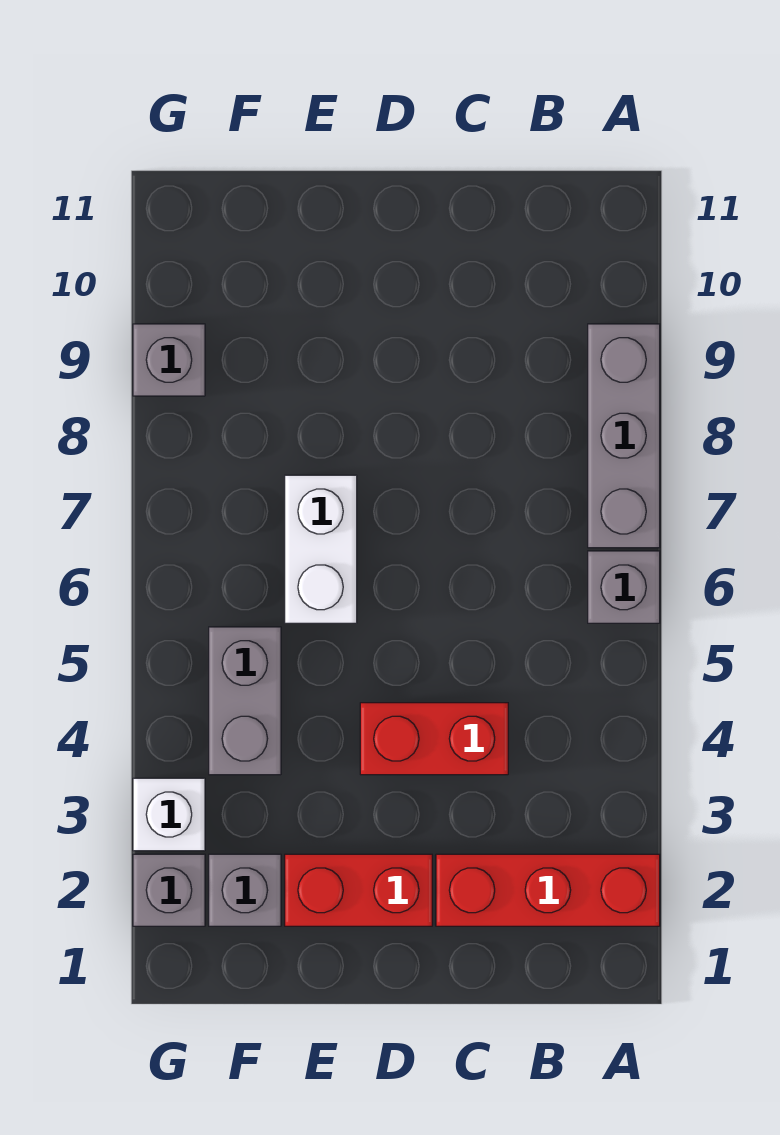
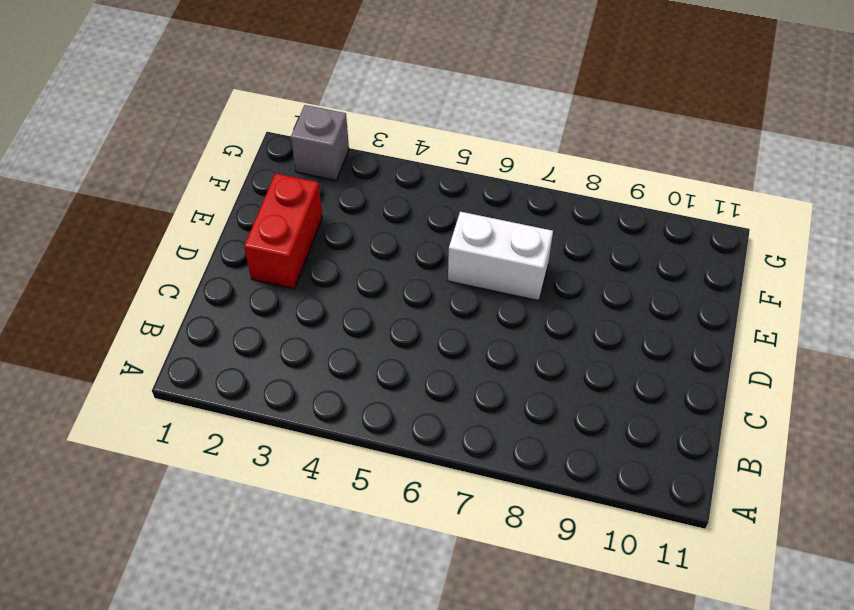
none -> red 1x3 brick [436,854,660,926]
none -> grey 1x1 brick [588,551,660,623]

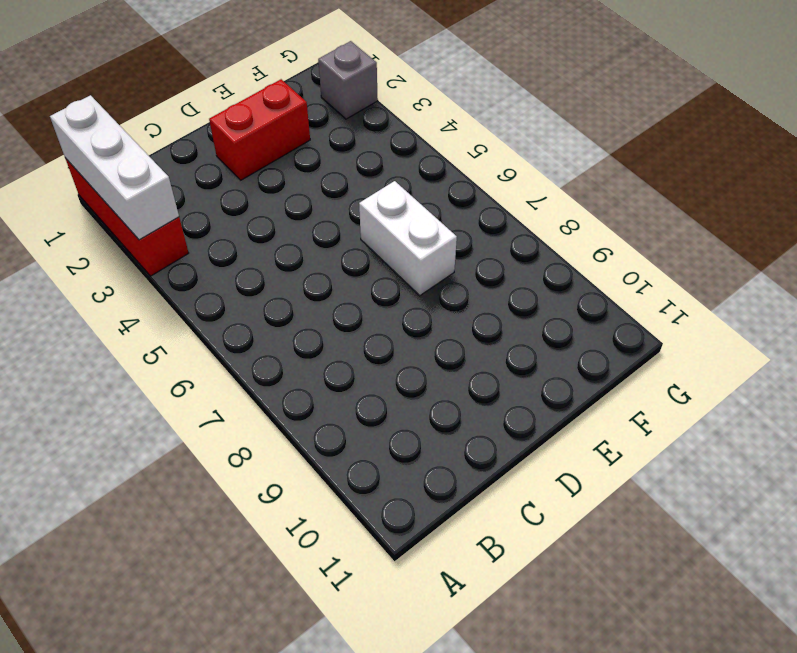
red 1x3 brick [65,158,188,276] -> red 1x3 brick turned to [436,854,660,926]
white 1x3 brick [50,95,179,240] -> none
none -> grey 1x1 brick [588,551,660,623]
none -> grey 1x3 brick [588,324,660,548]

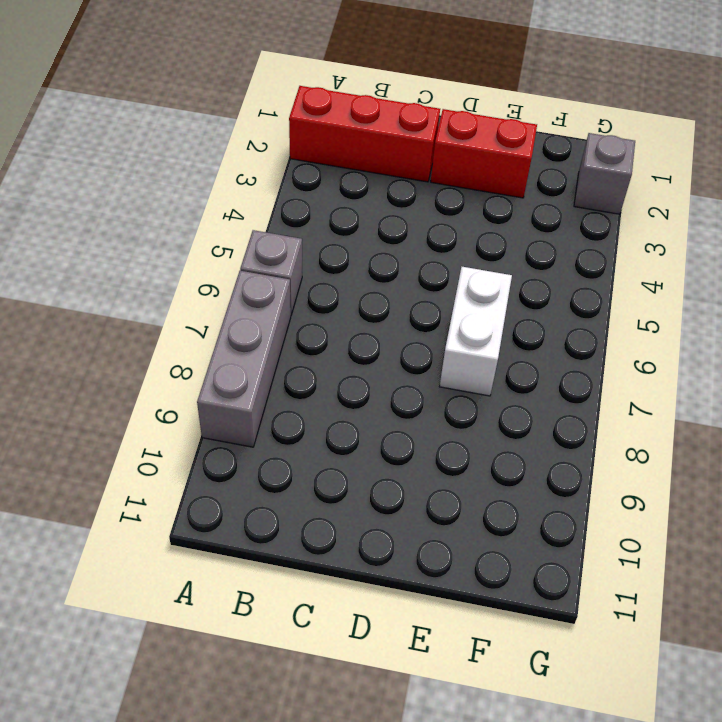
none -> red 1x2 brick [360,703,508,775]
none -> grey 1x1 brick [209,854,281,926]

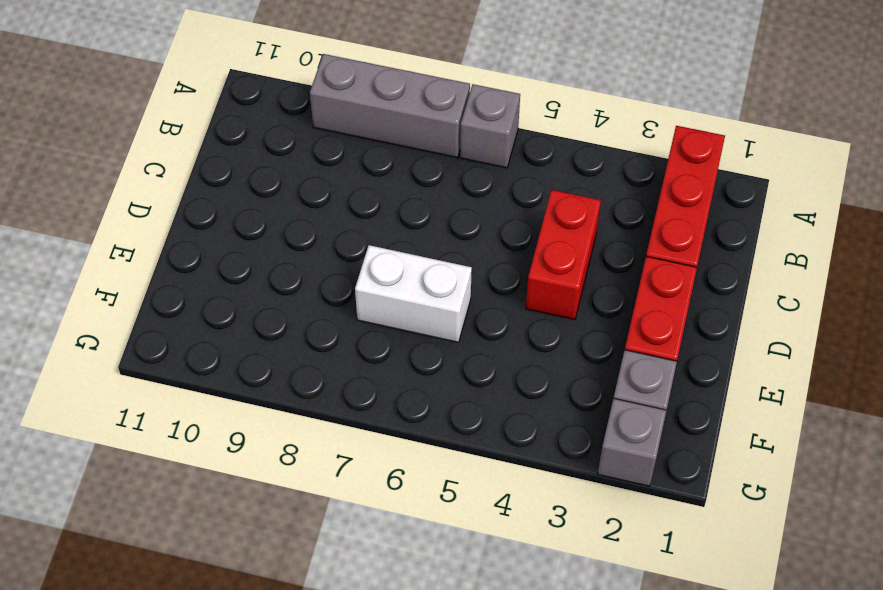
none -> grey 1x2 brick [209,627,281,775]
none -> white 1x1 brick [133,778,205,851]

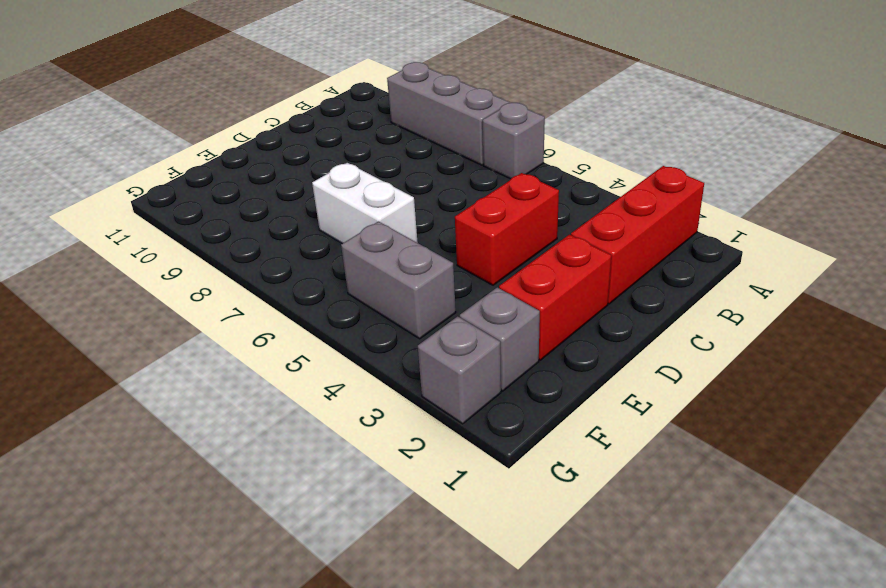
none -> white 1x1 brick [133,778,205,851]
none -> grey 1x1 brick [133,324,205,396]

